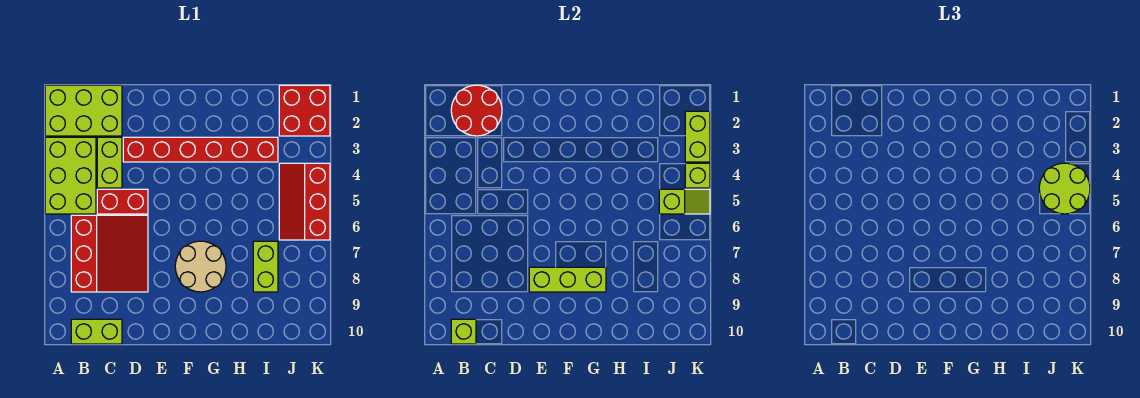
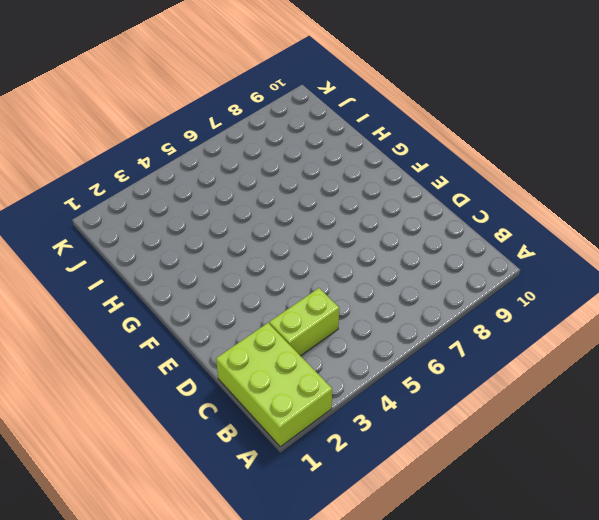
none -> lime 2x3 brick [45,137,96,214]
none -> red 3x3 slope [71,215,148,292]
none -> lime 1x2 brick [71,319,122,344]

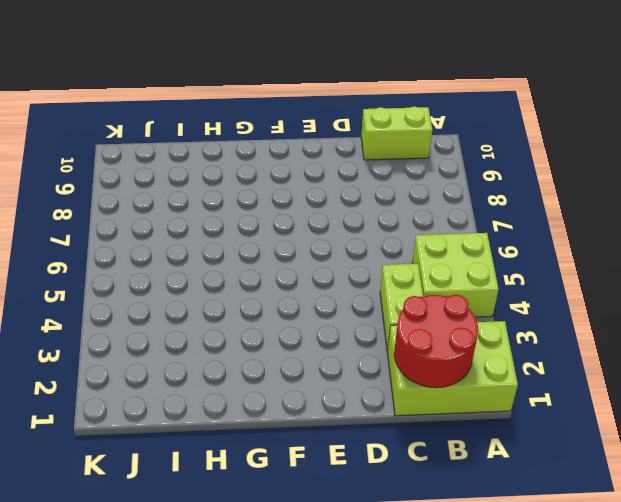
lime 2x2 brick [412,233,499,317] -> lime 2x3 brick [45,137,96,214]
none -> red 3x3 slope [71,215,148,292]
none -> red 1x2 brick [97,189,148,214]
none -> red 1x6 brick [123,137,278,162]

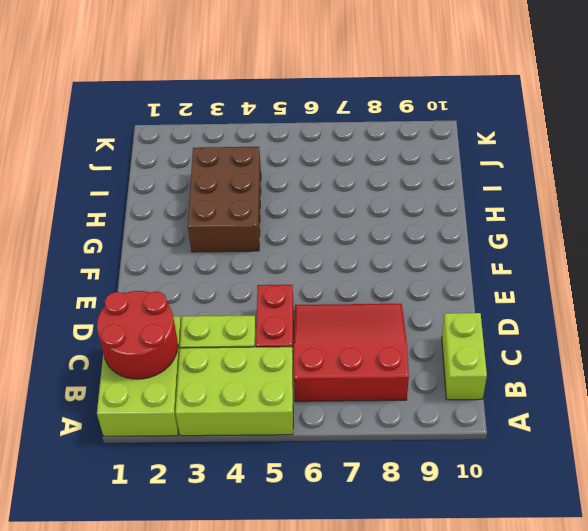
brown 2x3 brick [188,147,261,252] -> red 1x6 brick [123,137,278,162]
none -> tan 2x2 round brick [175,241,226,292]
none -> lime 1x2 brick [253,241,278,292]
none -> red 2x2 brick [279,85,330,136]

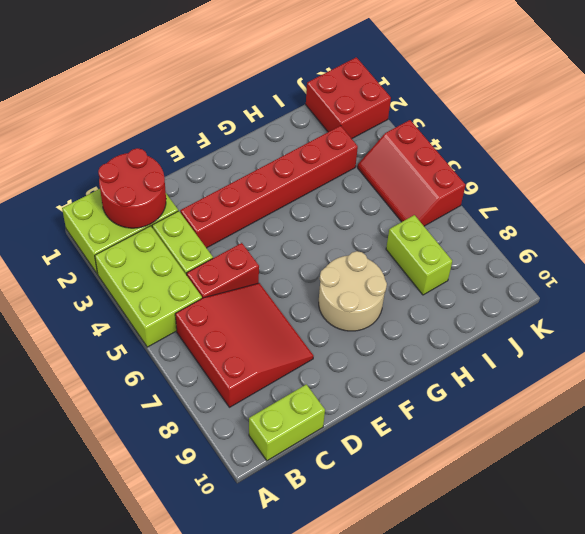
none -> lime 1x1 brick [451,319,476,344]
none -> lime 1x3 brick [529,267,606,292]
none -> lime 1x2 slope [659,189,710,214]

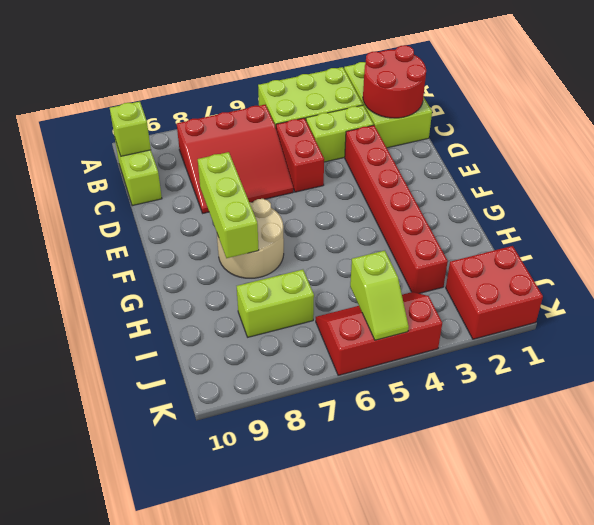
none -> lime 1x2 brick [685,111,710,162]
none -> lime 1x1 brick [685,163,710,188]
none -> lime 2x2 round brick [1039,163,1090,214]

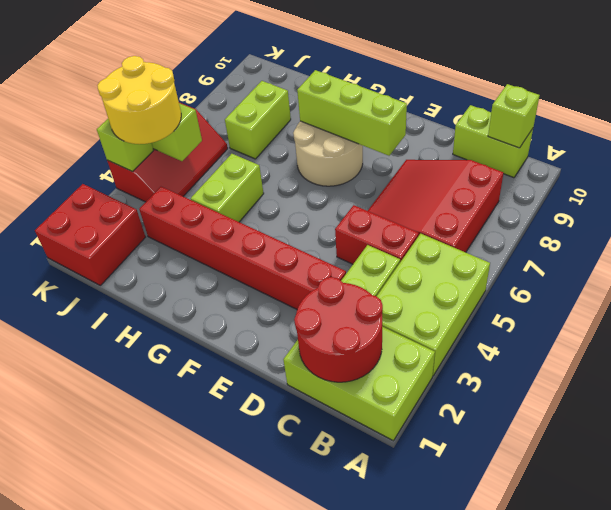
lime 1x2 brick [191,154,264,222] -> lime 1x2 brick moved to [685,111,710,162]
yellow 2x2 round brick [97,56,181,144] -> lime 2x2 round brick [1039,163,1090,214]

